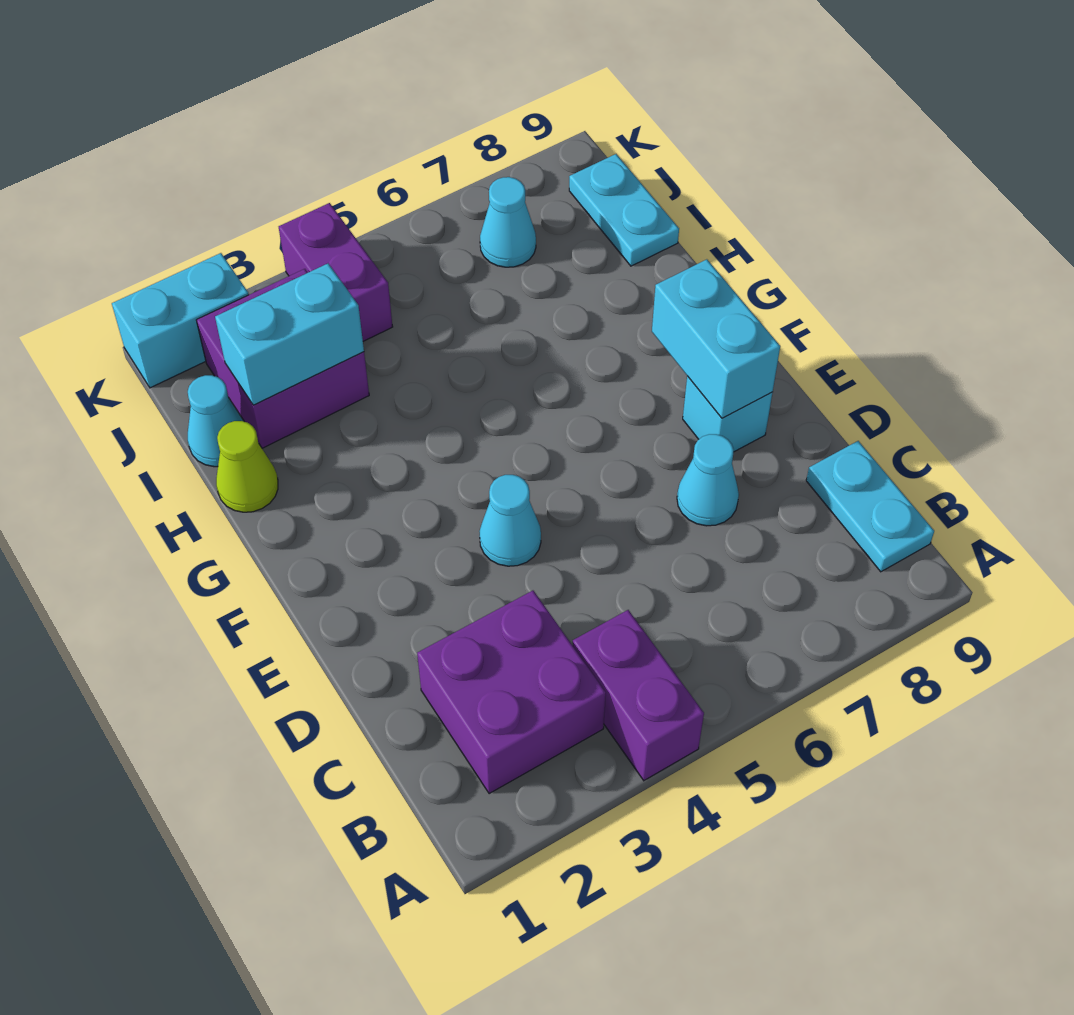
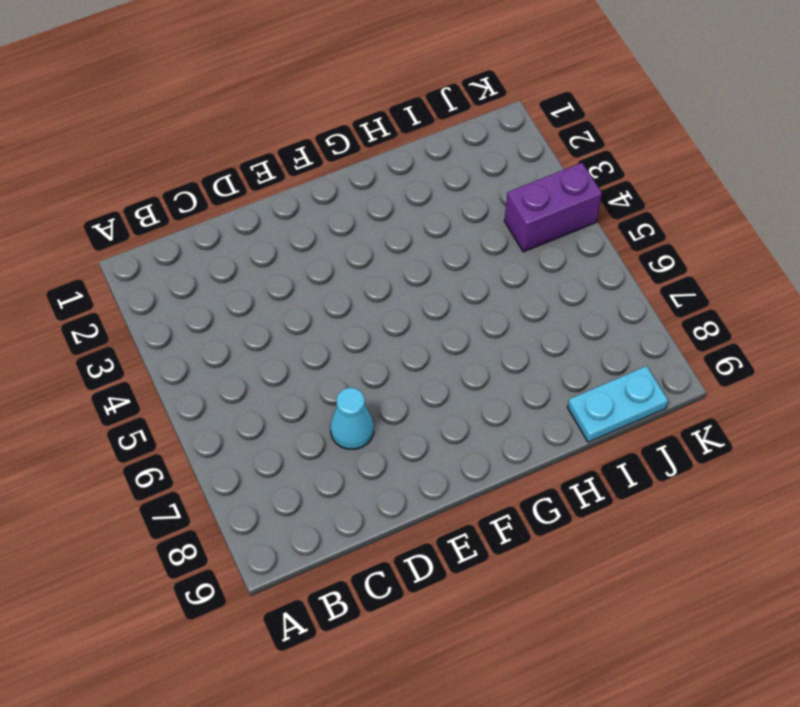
none -> purple 1x2 brick [573,610,704,780]
none -> purple 2x2 brick [417,591,606,794]
none -> cyan 1x2 plate [806,441,934,572]

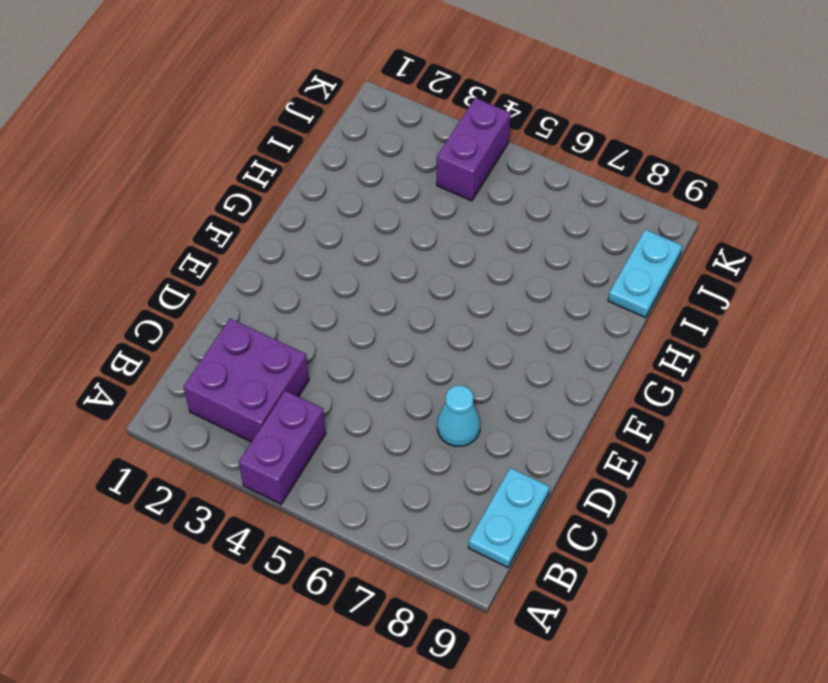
none -> cyan 1x1 cone [479,475,541,566]
none -> cyan 1x1 brick [683,376,773,452]
none -> lime 1x1 cone [216,421,278,512]

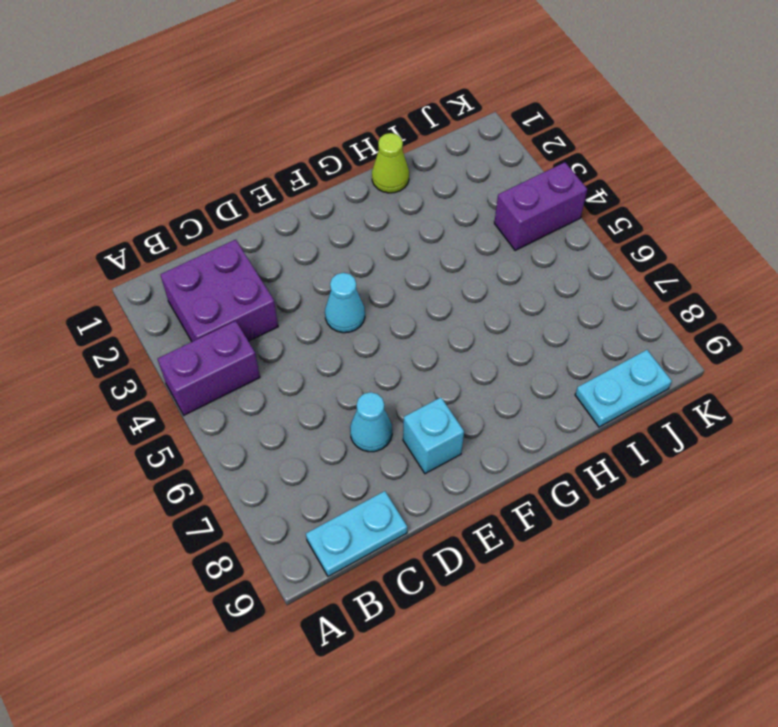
none -> cyan 1x1 cone [188,375,243,467]
none -> purple 2x2 brick [197,269,369,448]
none -> cyan 1x1 cone [480,177,536,267]

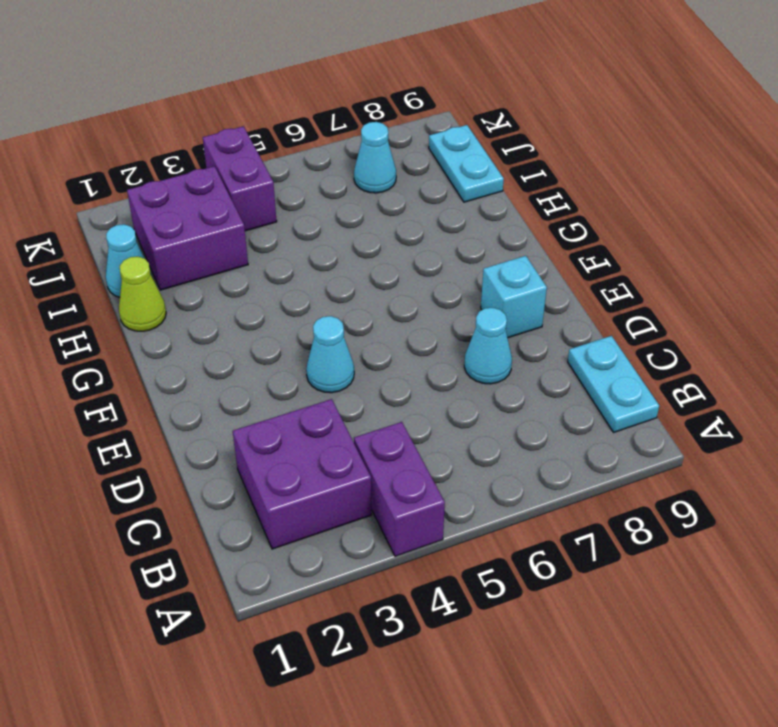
none -> cyan 1x2 brick [112,253,249,388]
none -> cyan 1x2 brick [652,259,780,418]
none -> cyan 1x2 brick [215,263,364,405]

